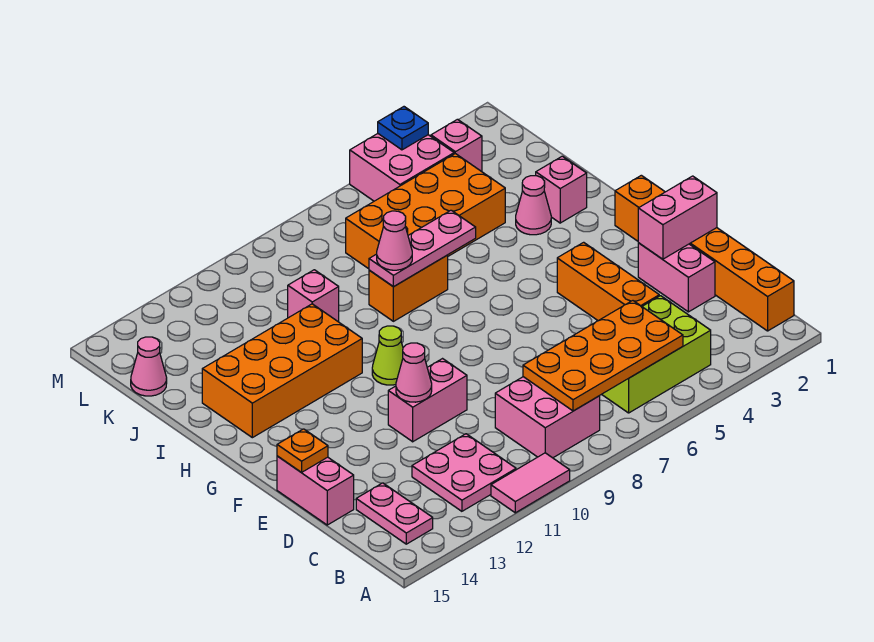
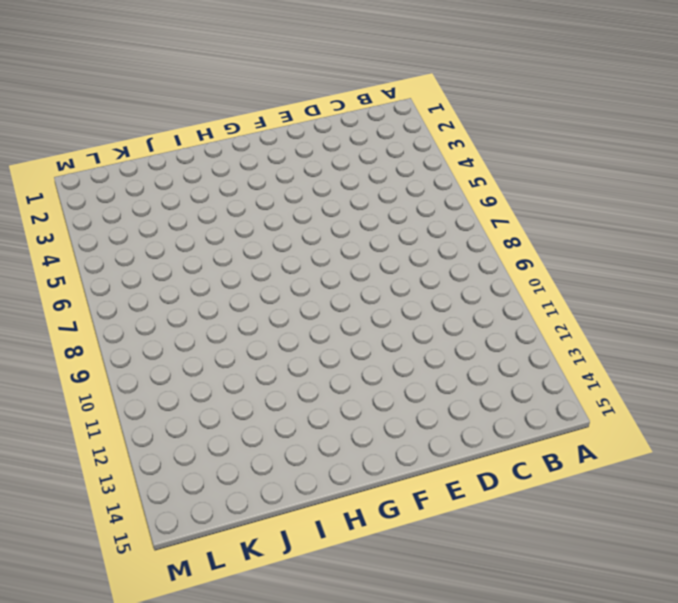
none -> pink 1x2 tile [491,453,570,513]
none -> orange 1x6 brick [615,175,794,331]
none -> lime 2x3 brick [602,296,711,413]

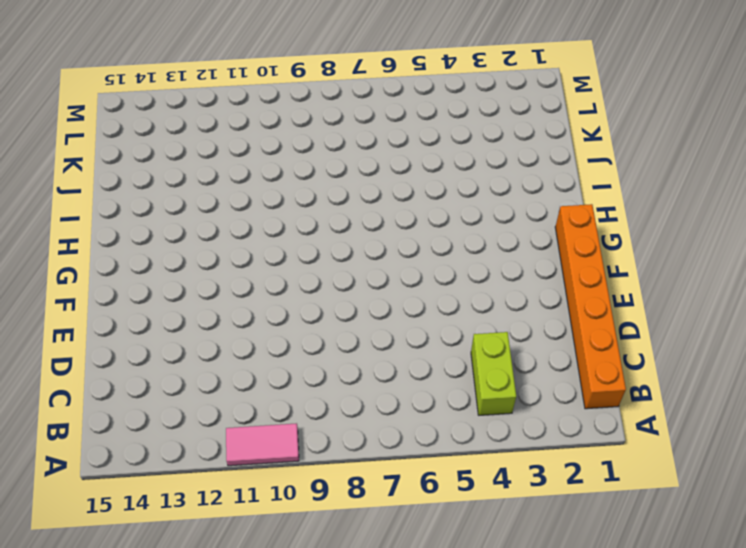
lime 1x2 brick [471,332,516,415] -> lime 2x3 brick [602,296,711,413]
none -> pink 2x2 brick [495,377,600,458]
none -> pink 2x2 plate [412,434,516,511]
none -> pink 1x2 plate [356,483,433,544]

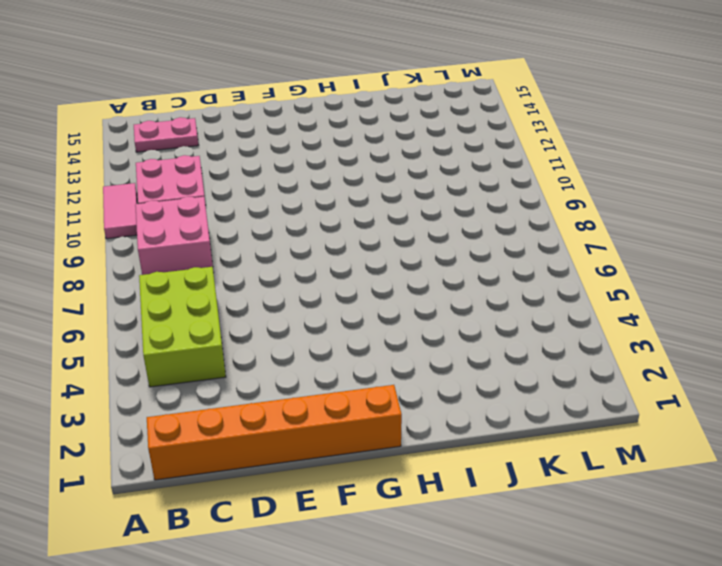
none -> pink 1x2 brick [638,243,715,312]
none -> orange 1x3 brick [557,242,659,321]
none -> pink 1x2 brick [277,456,354,525]

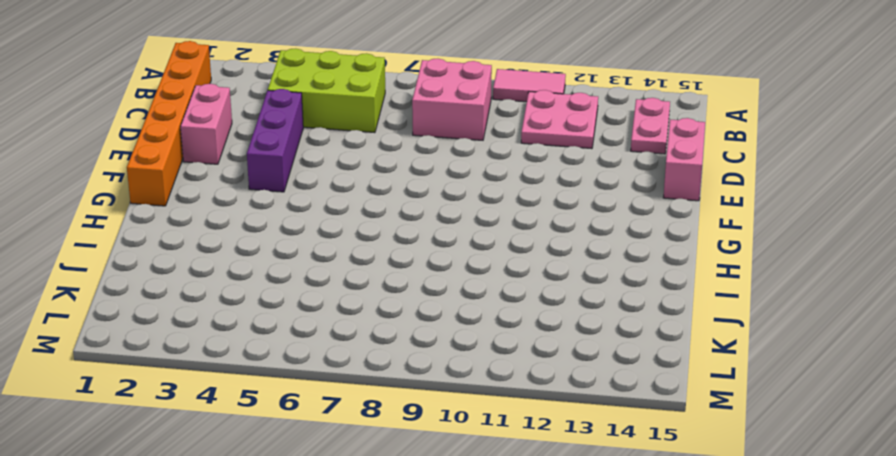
purple 1x3 brick [247,89,303,192] -> orange 1x3 brick [557,242,659,321]
none -> pink 1x2 brick [388,359,467,442]
none -> lime 1x1 cone [372,326,403,385]
none -> orange 2x4 brick [202,304,362,438]

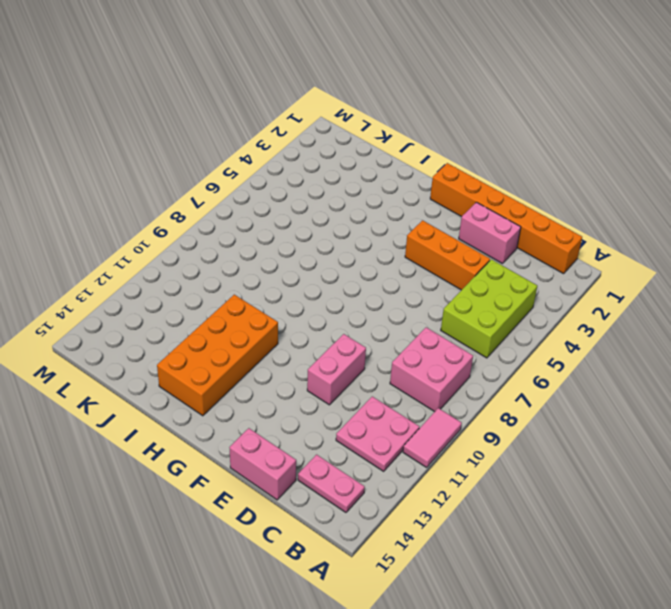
none -> lime 1x1 cone [372,326,403,385]
none -> pink 1x1 brick [536,156,587,223]
none -> pink 1x1 cone [516,176,551,235]

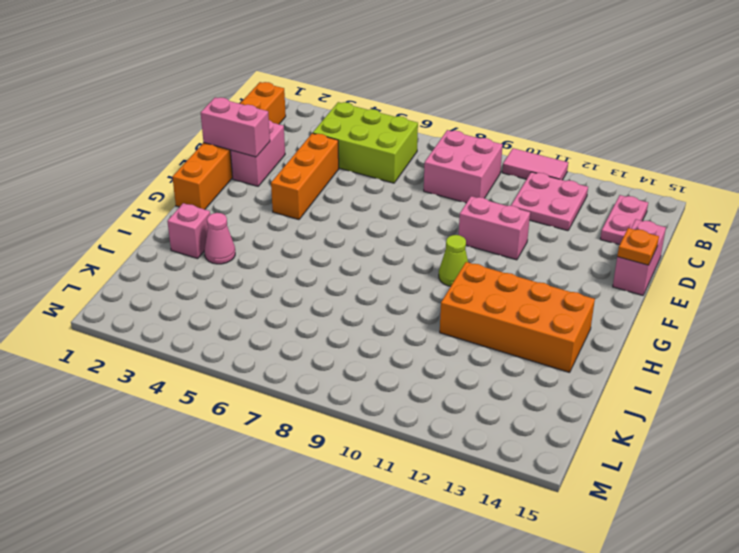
none -> orange 1x2 brick [369,255,448,321]
none -> orange 2x4 brick [346,154,505,269]
none -> pink 1x1 brick [288,270,339,321]

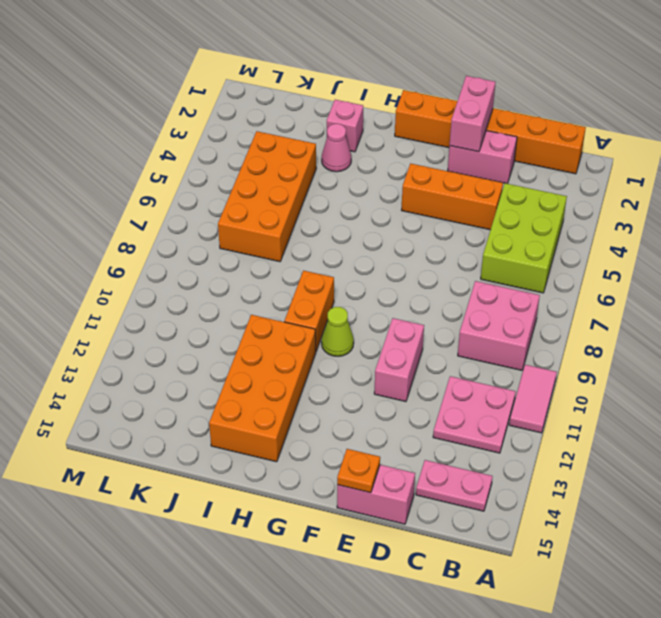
orange 1x2 brick [284,271,334,351] -> orange 1x2 brick moved to [369,255,448,321]
none -> pink 1x1 brick [288,270,339,321]
none -> pink 1x1 cone [131,337,167,396]
none -> pink 1x1 brick [431,119,482,171]

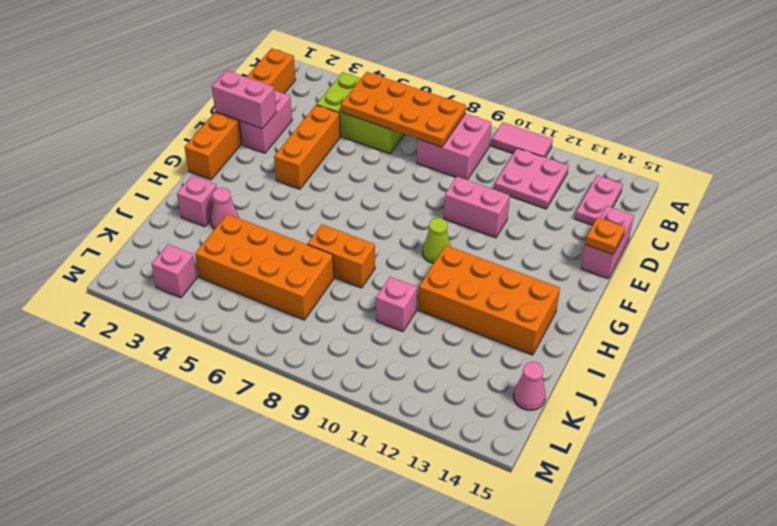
none -> pink 2x2 brick [350,134,454,201]
none -> pink 1x1 cone [396,343,432,402]
none -> pink 1x3 plate [369,210,476,287]

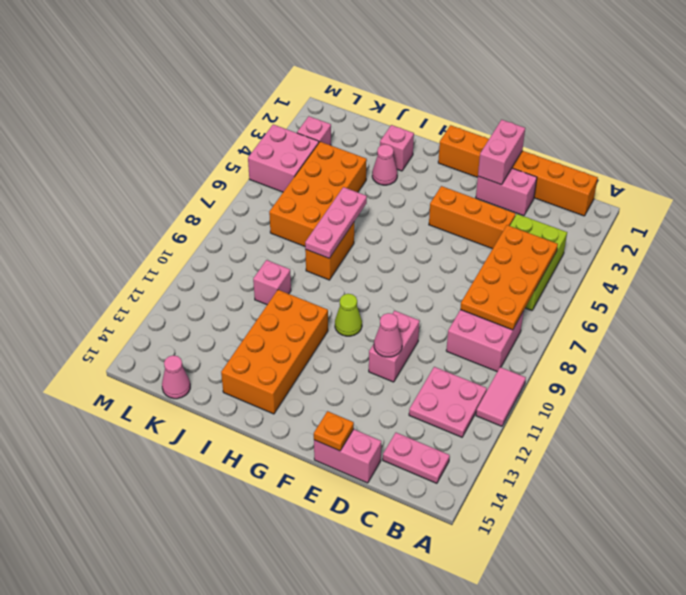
none -> blue 1x1 plate [378,107,428,150]
none -> pink 1x1 cone [377,211,412,270]

